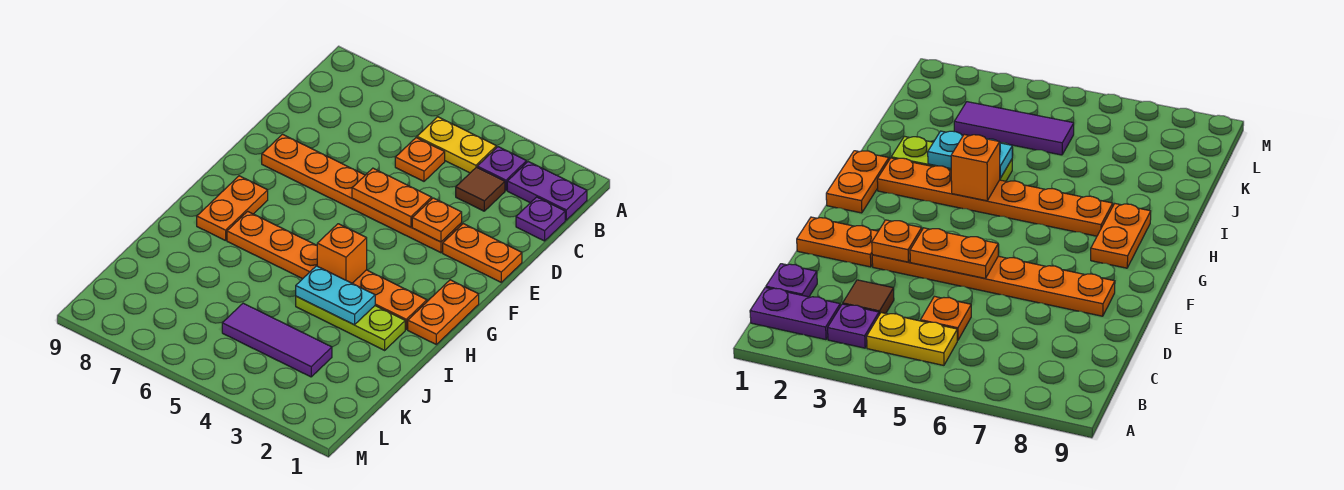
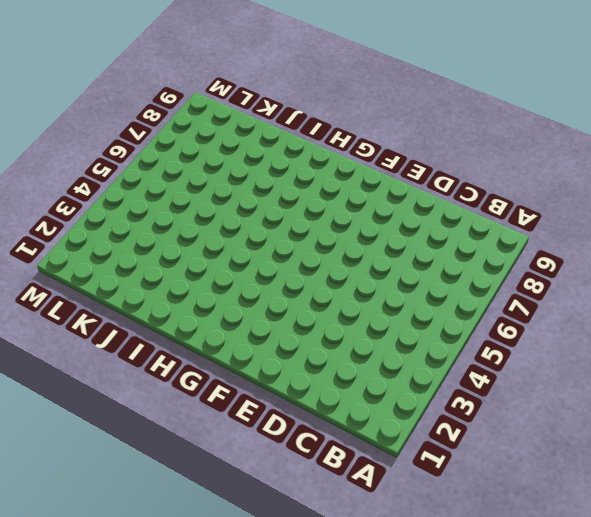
none -> purple 1x2 plate [507,162,587,220]
none -> purple 1x1 plate [477,147,527,191]
none -> yellow 1x2 plate [417,117,496,173]

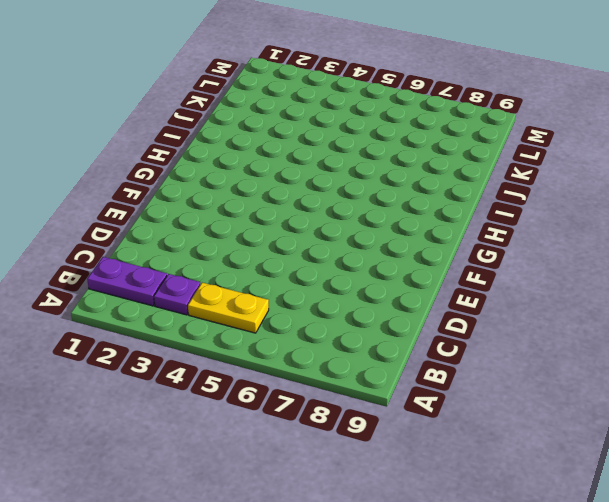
none -> purple 1x1 plate [516,197,565,241]
none -> brown 1x1 tile [456,167,505,211]
none -> orange 1x1 plate [395,138,445,181]

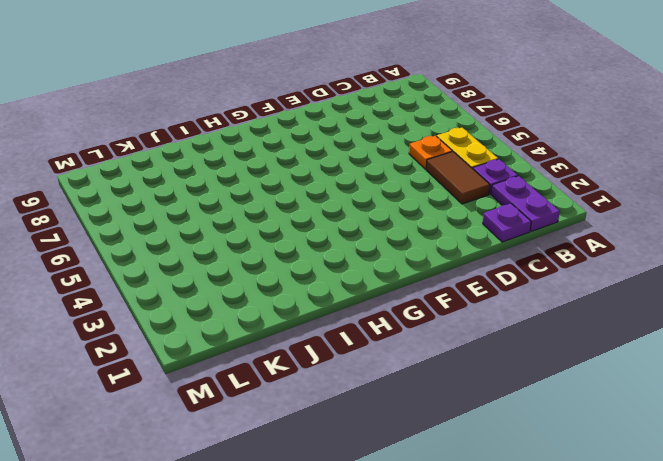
brown 1x2 tile [426,152,490,204] -> brown 1x1 tile [456,167,505,211]
none -> orange 1x2 plate [443,224,522,282]
none -> orange 1x6 plate [262,134,462,253]
none -> orange 1x2 plate [408,280,479,344]

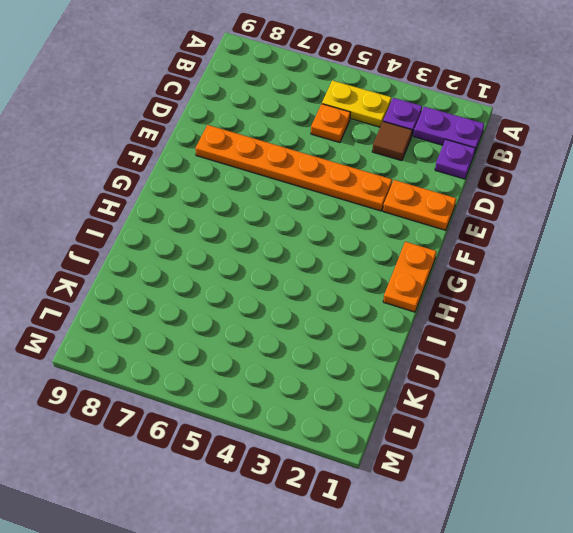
none -> orange 1x2 plate [197,176,268,241]
none -> orange 1x6 plate [227,211,427,329]
none -> lime 1x3 plate [296,296,405,350]

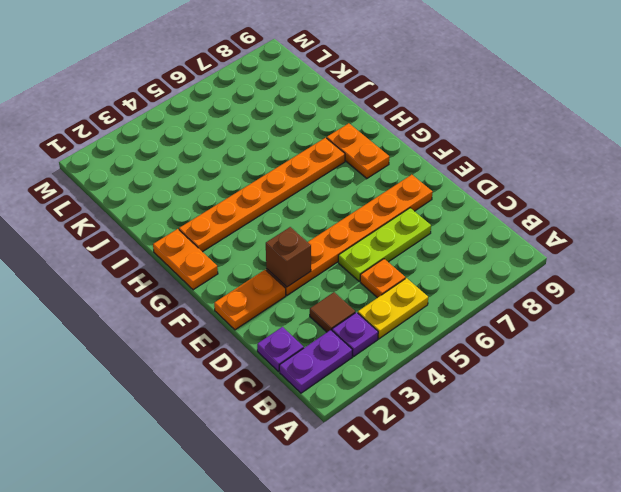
lime 1x3 plate [338,208,431,281] -> lime 1x3 plate moved to [296,296,405,350]
brown 1x1 brick [266,227,311,287] -> orange 1x1 plate [412,198,462,242]
none -> purple 1x3 tile [222,303,332,377]
none -> orange 1x2 plate [352,168,432,227]
none -> orange 1x1 brick [317,224,367,283]

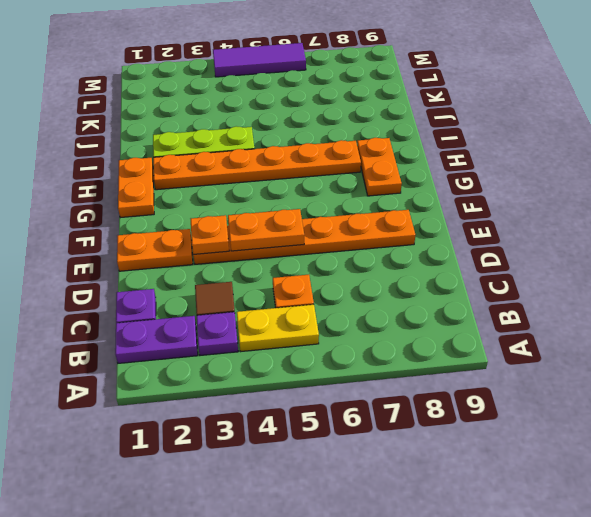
purple 1x3 tile [213,43,306,77] -> purple 1x3 tile moved to [222,303,332,377]
none -> orange 1x1 brick [317,224,367,283]
none -> cyan 1x2 plate [296,266,375,325]

